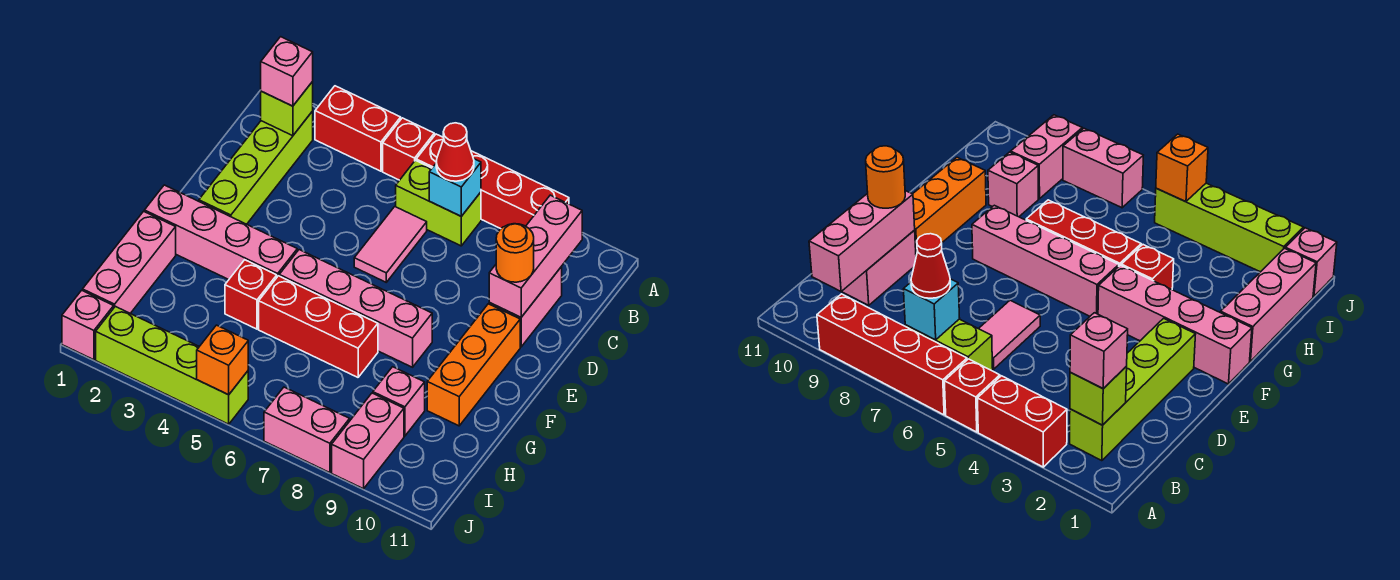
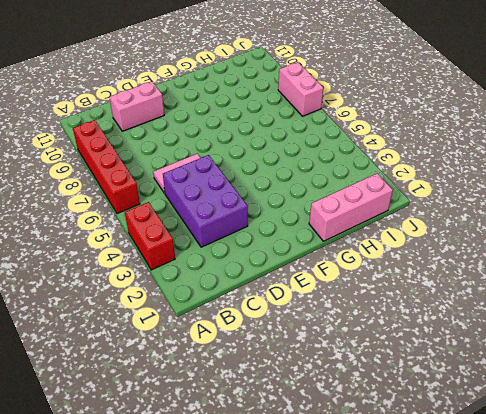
purple 2x3 brick [163,155,248,247] -> none
none -> red 1x1 brick [383,118,434,180]
none -> lime 1x4 brick [199,111,313,224]
none -> lime 1x2 brick [396,160,481,246]

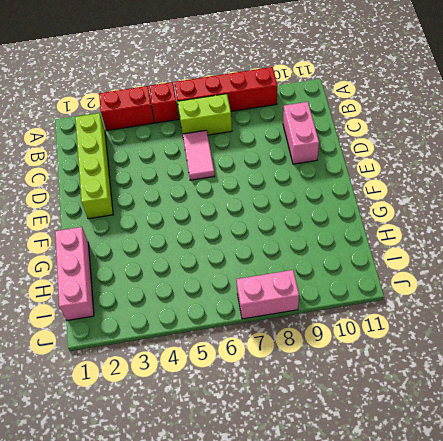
none -> orange 1x3 brick [427,304,520,426]
none -> pink 1x4 brick [144,185,297,280]
none -> pink 1x4 brick [279,250,432,367]

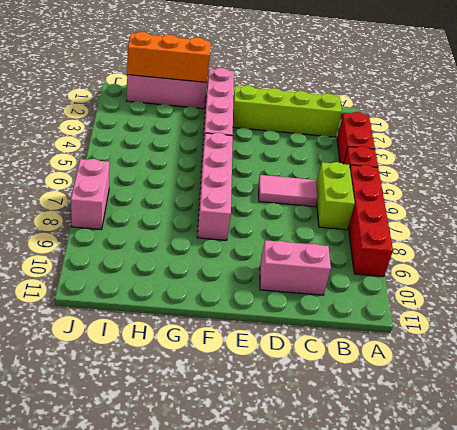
orange 1x3 brick [127,32,211,82] -> orange 1x3 brick moved to [427,304,520,426]
none -> red 1x1 brick [225,260,277,329]
none -> red 1x3 brick [259,276,378,377]
none -> pink 1x1 brick [373,367,425,436]

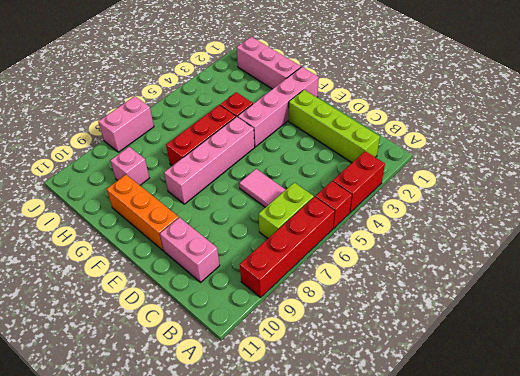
none -> pink 1x2 brick [332,393,404,489]
none -> pink 1x1 brick [62,290,114,360]
none -> lime 1x4 brick [96,306,248,424]

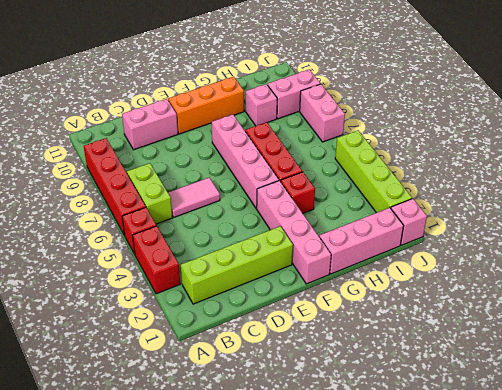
none -> lime 1x1 brick [261,82,313,136]
none -> cyan 1x1 brick [429,158,481,216]
none -> pink 1x3 brick [489,195,582,317]

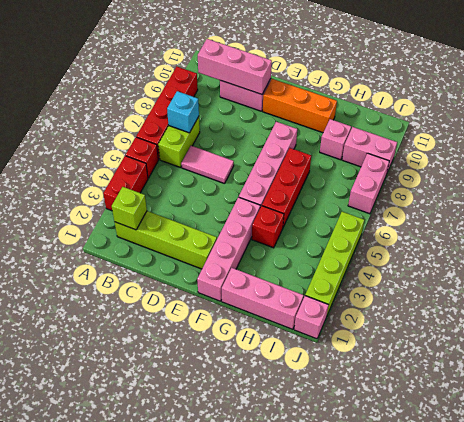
none -> orange 1x1 brick [197,325,248,395]
none -> pink 1x1 brick [261,37,313,106]
none -> red 1x1 cone [436,123,474,181]

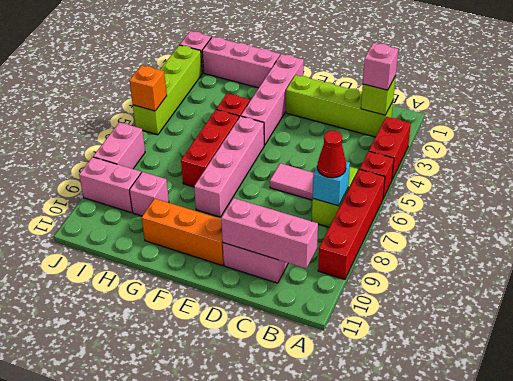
none -> orange 1x1 round brick [496,224,534,282]

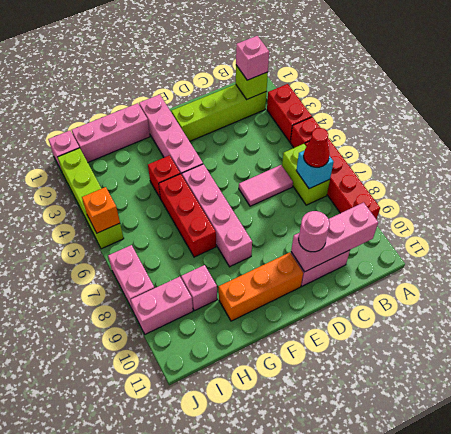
pink 1x1 round brick [299,211,329,252] -> orange 1x1 round brick [496,224,534,282]

